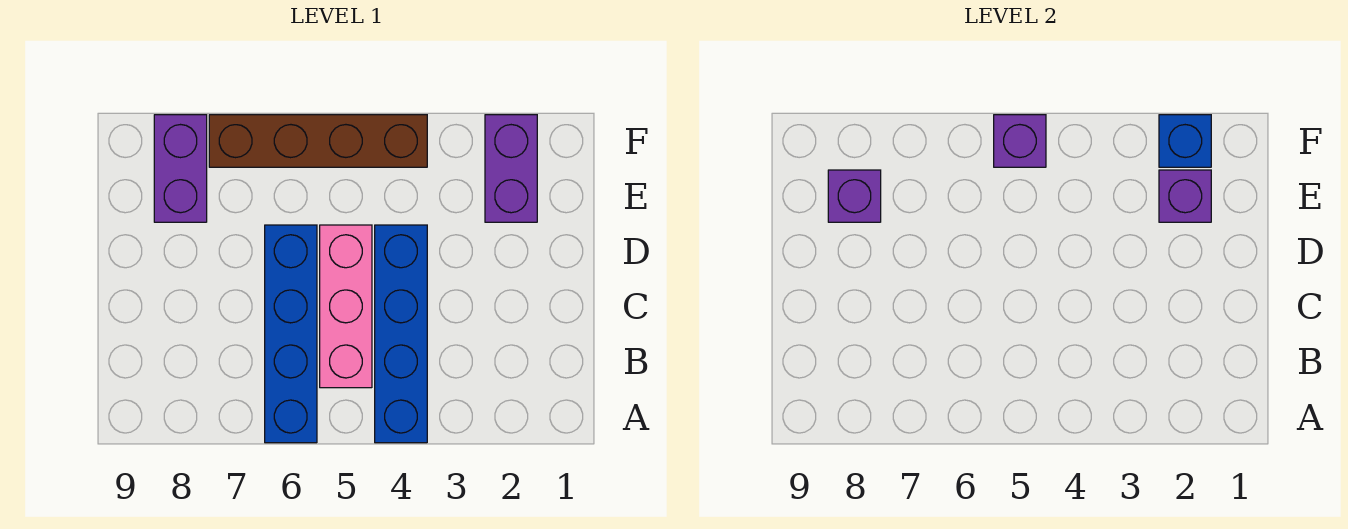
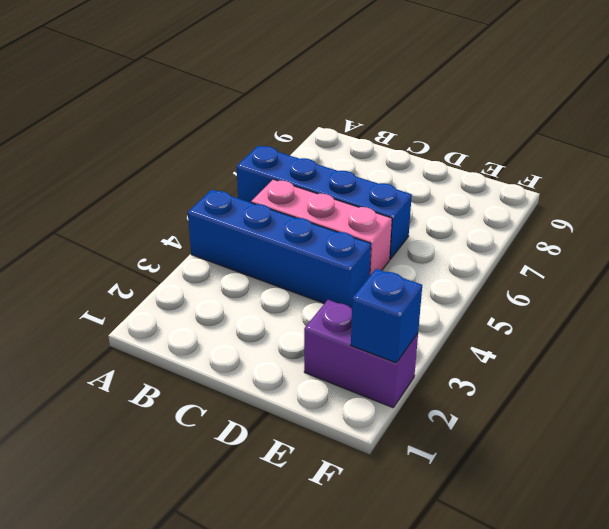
none -> purple 1x2 brick [154,115,207,222]
none -> brown 1x4 brick [209,115,427,167]

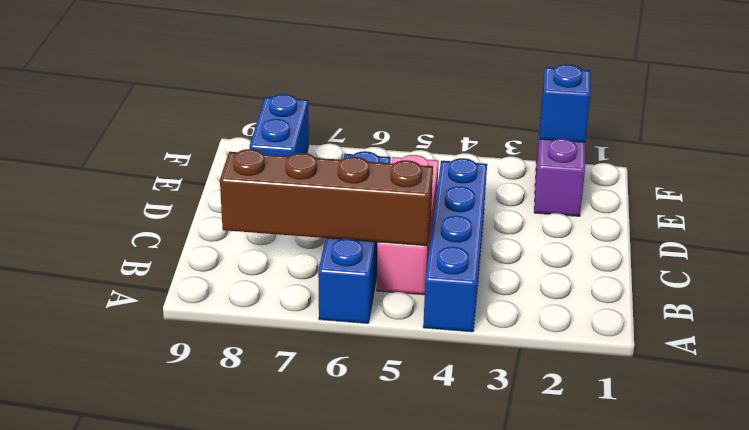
brown 1x4 brick [220,149,433,246] -> brown 1x4 brick moved to [209,115,427,167]
blue 1x2 brick [250,94,309,156] -> purple 1x2 brick [154,115,207,222]
none -> purple 1x1 brick [1159,170,1211,222]
none -> purple 1x1 brick [828,170,881,222]

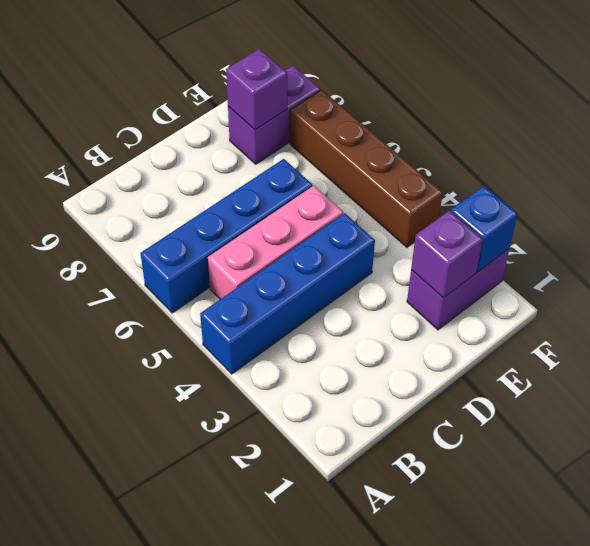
none -> purple 1x1 brick [994,115,1046,167]

